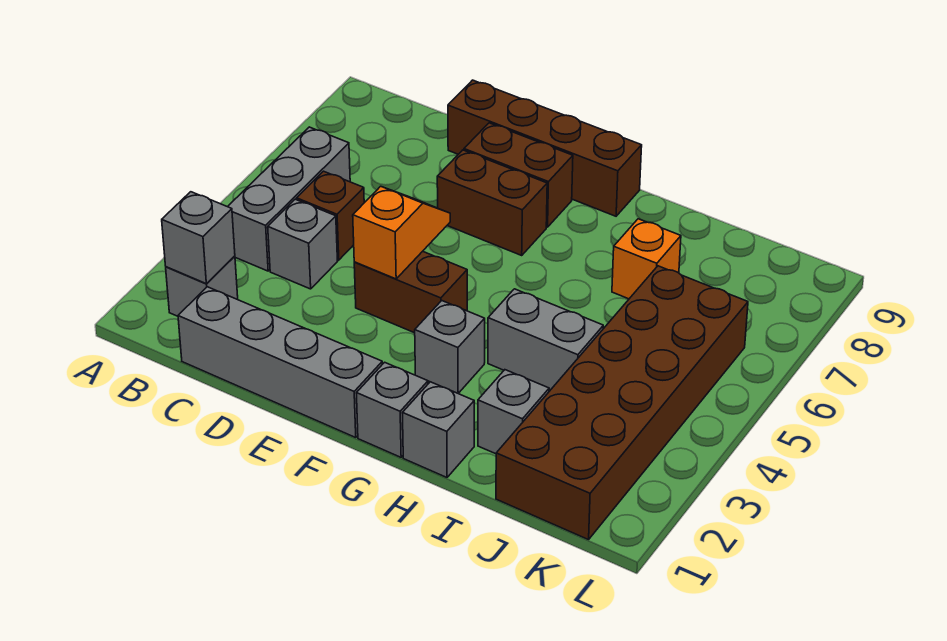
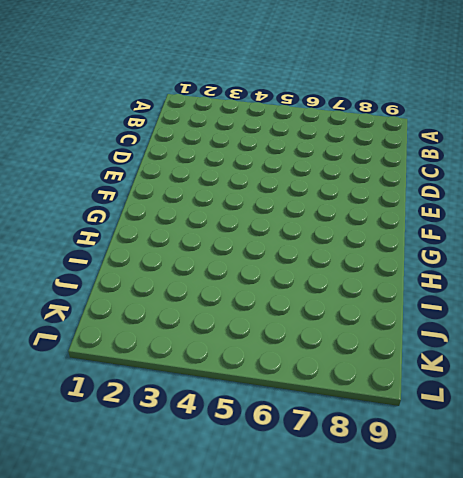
none -> grey 1x1 brick [166,256,238,316]
none -> grey 1x3 brick [228,127,350,271]
none -> grey 1x4 brick [178,287,382,437]

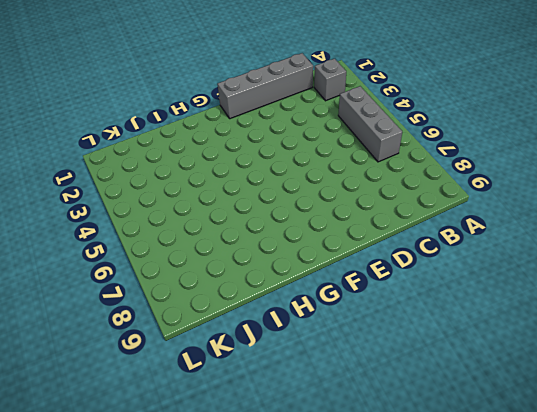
none -> grey 1x1 brick [268,199,338,289]
none -> brown 1x1 brick [297,171,364,260]
none -> brown 1x4 brick [448,80,642,216]

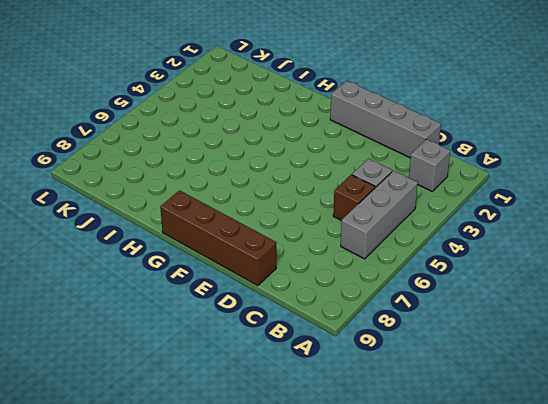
none -> brown 1x2 brick [354,251,467,333]
none -> brown 1x2 brick [437,150,547,255]
none -> brown 1x2 brick [464,123,573,227]

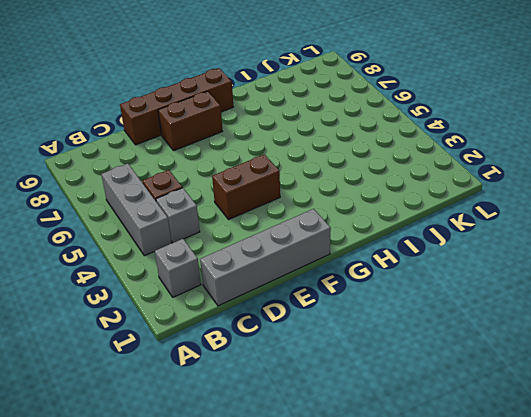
none -> brown 1x2 brick [437,150,547,255]
none -> grey 1x1 brick [357,362,428,457]
none -> grey 1x1 brick [415,301,485,393]

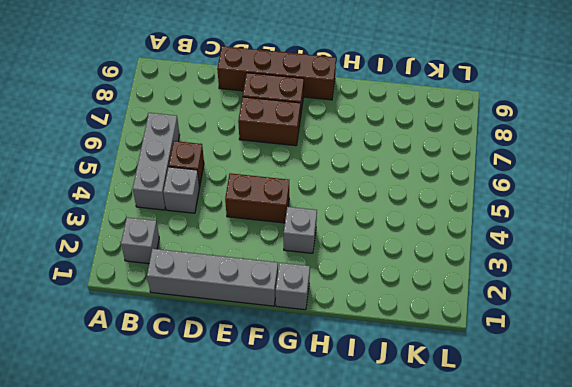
none -> grey 1x1 brick [403,382,474,477]
none -> grey 1x2 brick [488,289,603,390]
none -> grey 1x1 brick [478,370,549,454]

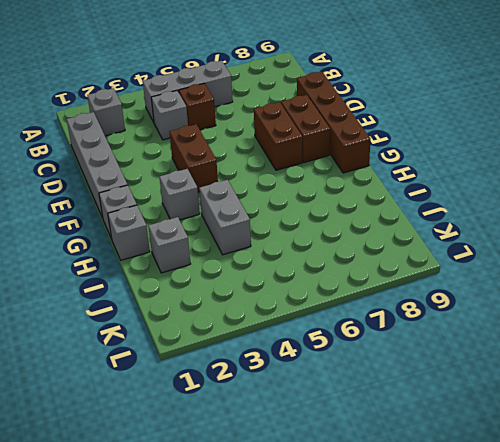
none -> orange 1x1 brick [612,219,681,299]
none -> brown 2x6 brick [496,266,748,540]
none -> grey 1x1 brick [162,192,235,283]

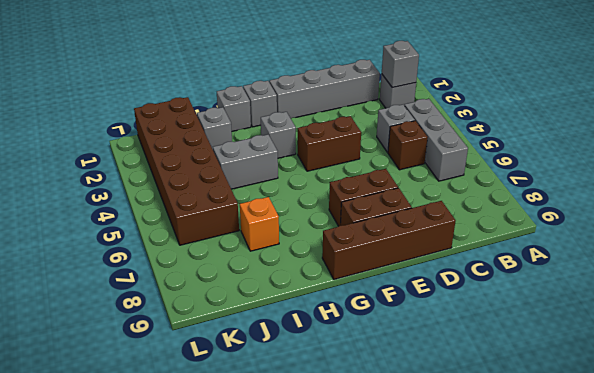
none -> orange 1x2 slope [353,186,450,279]

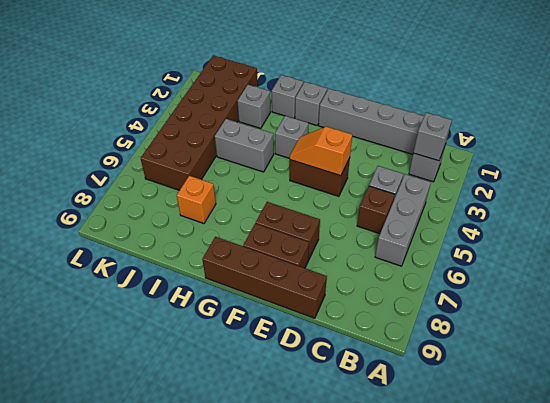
orange 1x2 slope [290,127,352,176] -> orange 1x2 slope turned to [353,186,450,279]

